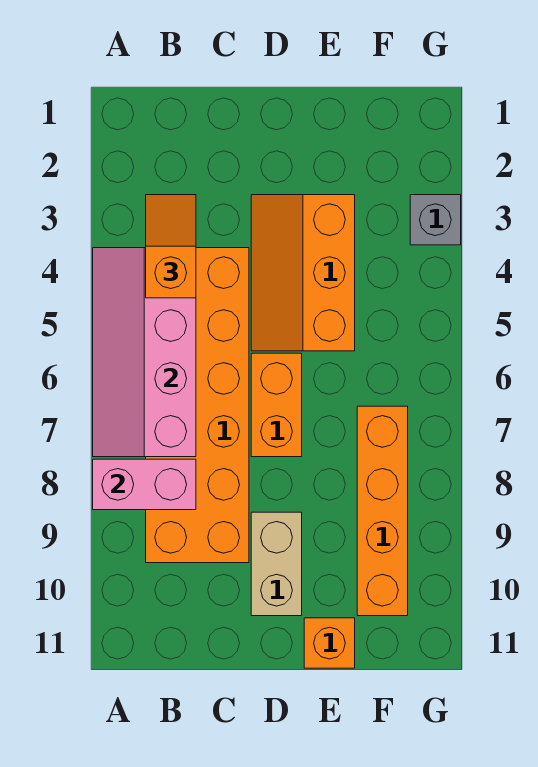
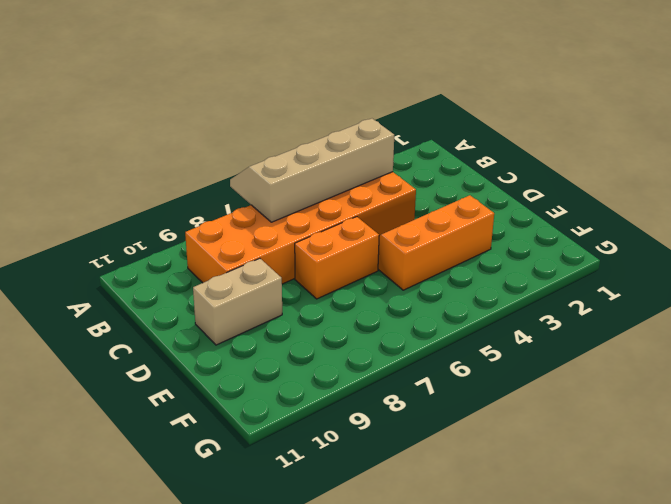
tan 2x4 slope [230,119,394,222] -> pink 2x4 slope [93,248,196,457]
none -> orange 1x1 brick [304,618,355,668]
none -> orange 1x4 brick [357,406,408,616]

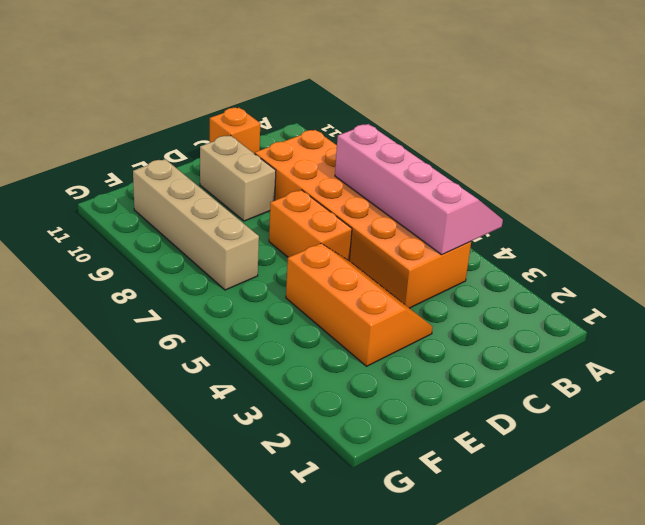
orange 1x1 brick [210,108,260,154] -> orange 1x1 brick moved to [304,618,355,668]
tan 1x4 brick [133,159,259,290] -> orange 1x4 brick [357,406,408,616]
none -> grey 1x1 brick [410,195,461,245]
none -> pink 1x2 brick [93,459,196,510]

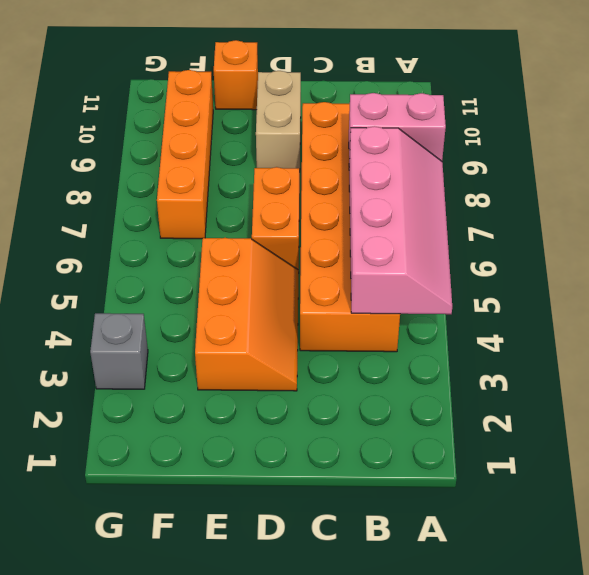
none -> orange 1x2 slope [146,195,196,298]

